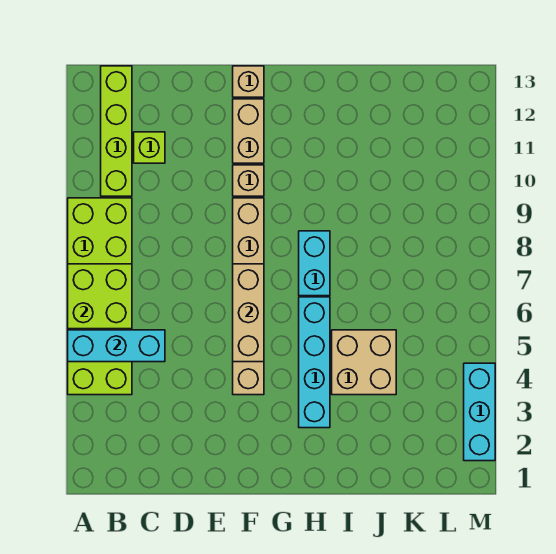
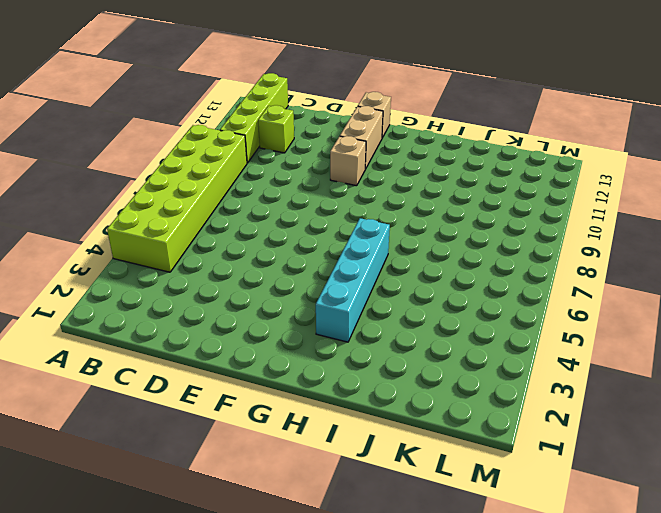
none -> tan 1x6 brick [233,198,264,395]
none -> cyan 1x2 brick [299,231,330,296]
none -> tan 2x2 brick [332,330,396,395]

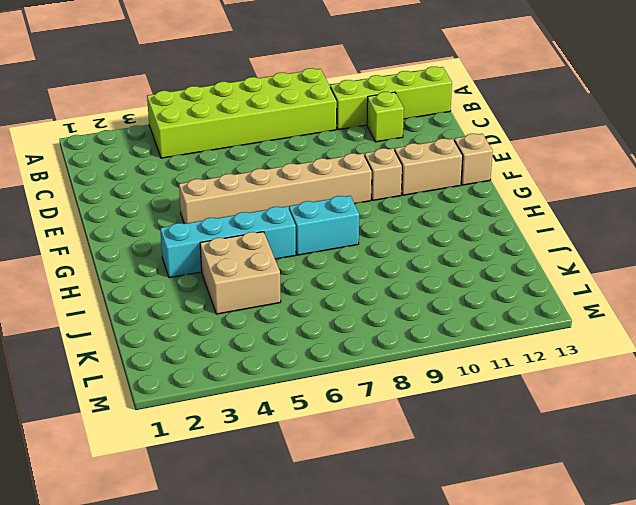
none -> cyan 1x3 brick [464,363,495,461]
none -> cyan 1x3 brick [68,330,165,362]
none -> lime 2x2 brick [68,264,132,329]

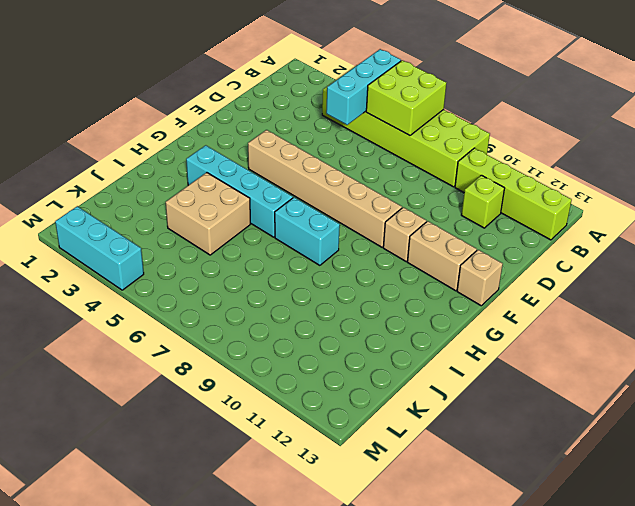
none -> tan 1x3 brick [233,264,264,362]

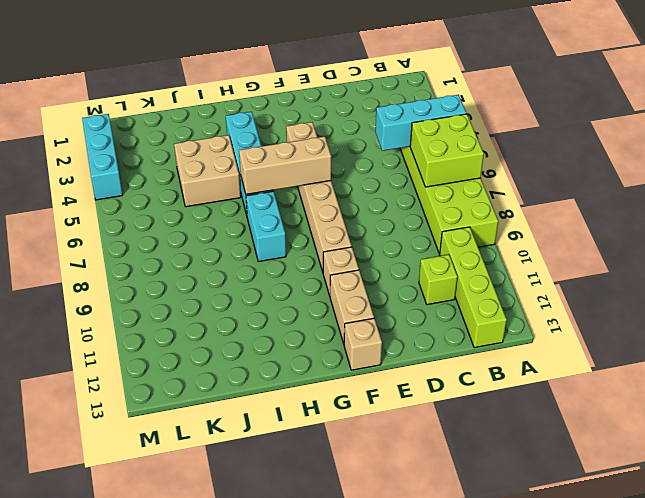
tan 1x3 brick [239,136,331,194] -> tan 1x3 brick turned to [233,264,264,362]

